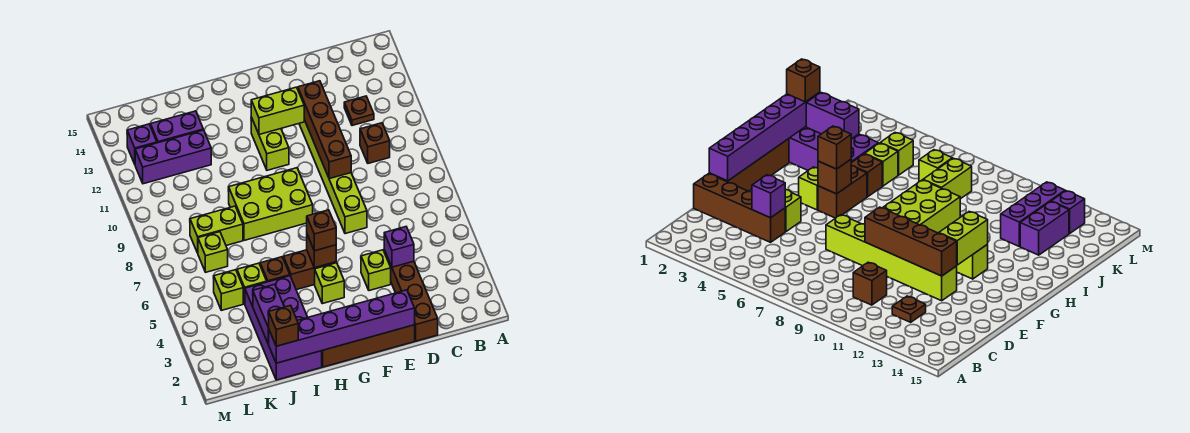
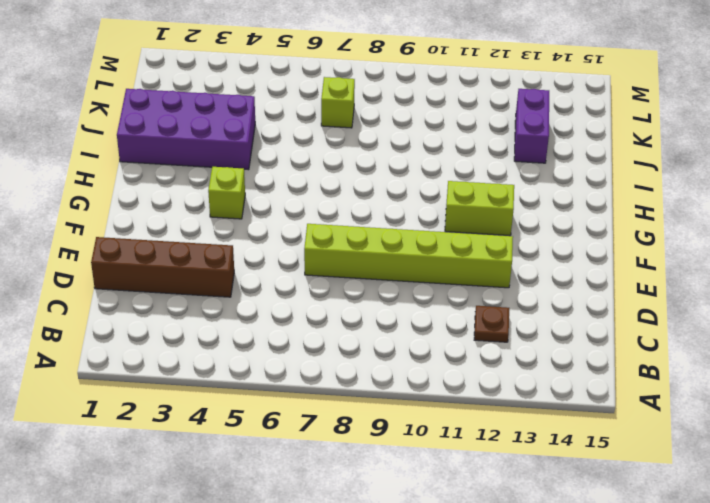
none -> brown 1x1 brick [360,123,390,163]
none -> brown 1x4 brick [322,325,415,367]
none -> lime 1x1 brick [361,250,391,291]

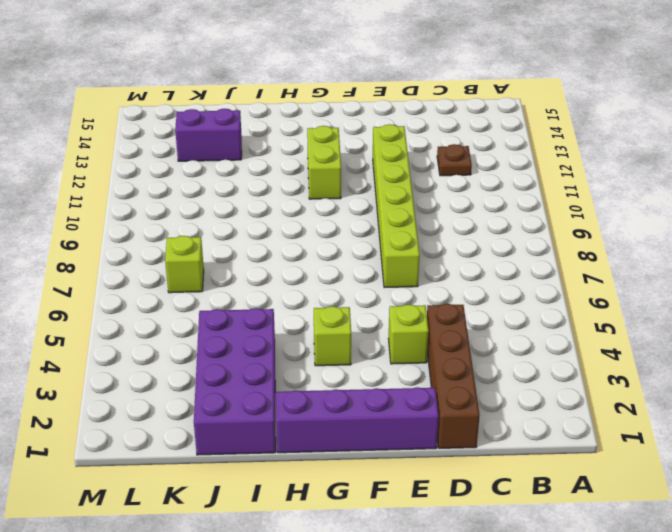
purple 1x4 brick [276,387,439,453] -> brown 1x4 brick [322,325,415,367]
none -> brown 1x1 brick [360,123,390,163]
none -> brown 1x2 brick [284,250,336,290]
none -> lime 2x3 brick [228,168,313,240]

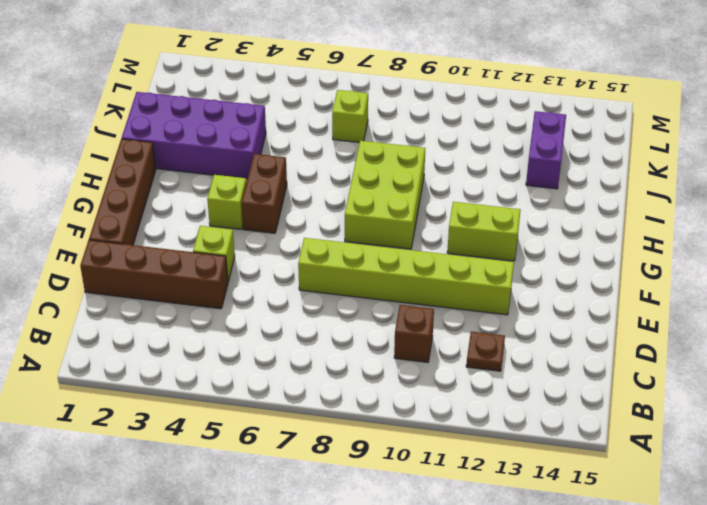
none -> brown 1x1 brick [260,257,290,282]
none -> lime 1x1 brick [237,263,267,304]
none -> lime 1x2 brick [190,206,243,253]

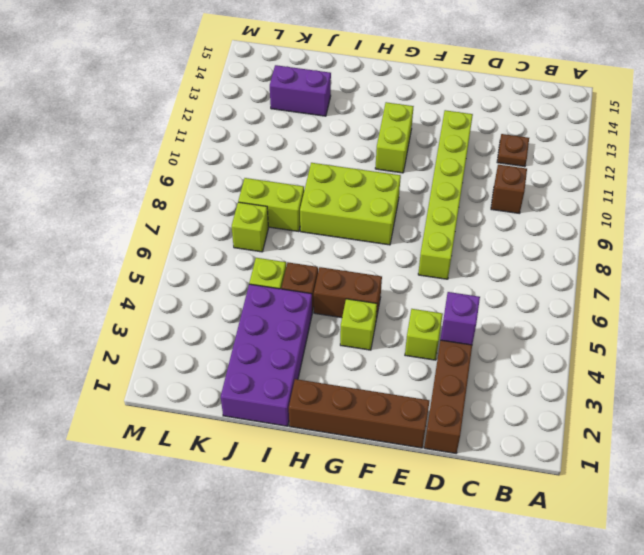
none -> purple 1x3 brick [135,130,211,184]
none -> lime 1x1 brick [214,270,243,310]
none -> purple 1x1 brick [127,124,157,164]

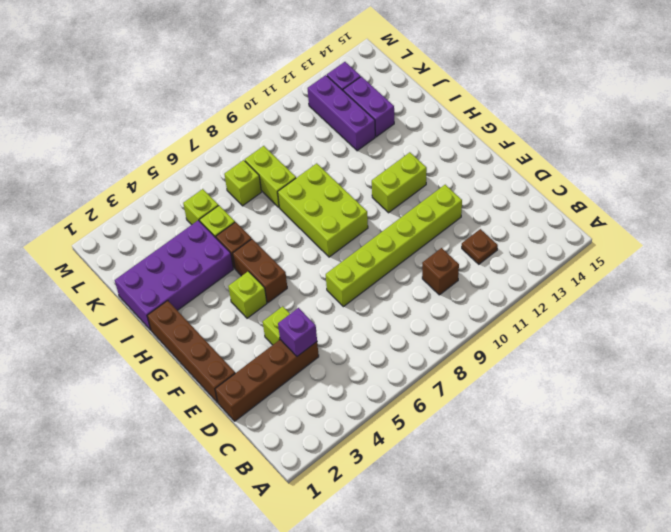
none -> purple 1x6 brick [268,290,415,363]
none -> brown 1x4 brick [298,81,351,179]
none -> lime 1x2 brick [251,87,304,134]

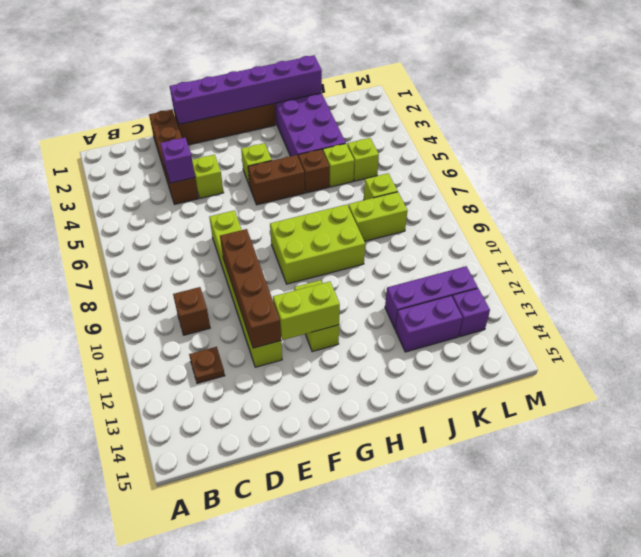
none -> brown 1x1 brick [307,235,336,268]
none -> purple 1x2 brick [253,284,284,344]
none -> brown 1x1 brick [307,210,336,251]

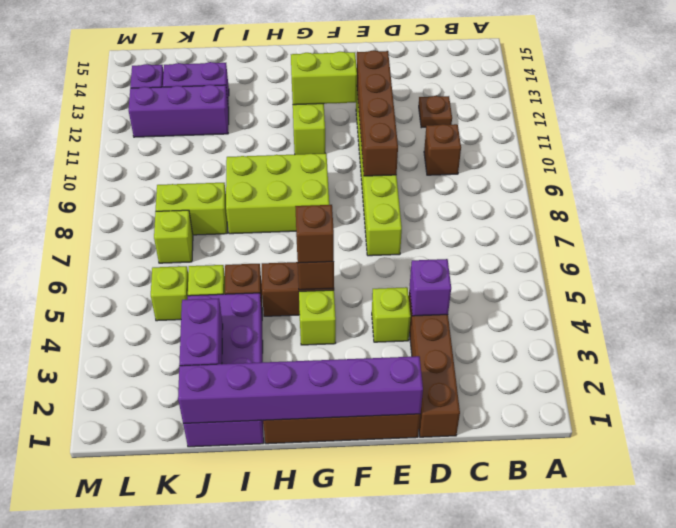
none -> brown 1x1 brick [268,305,298,346]

